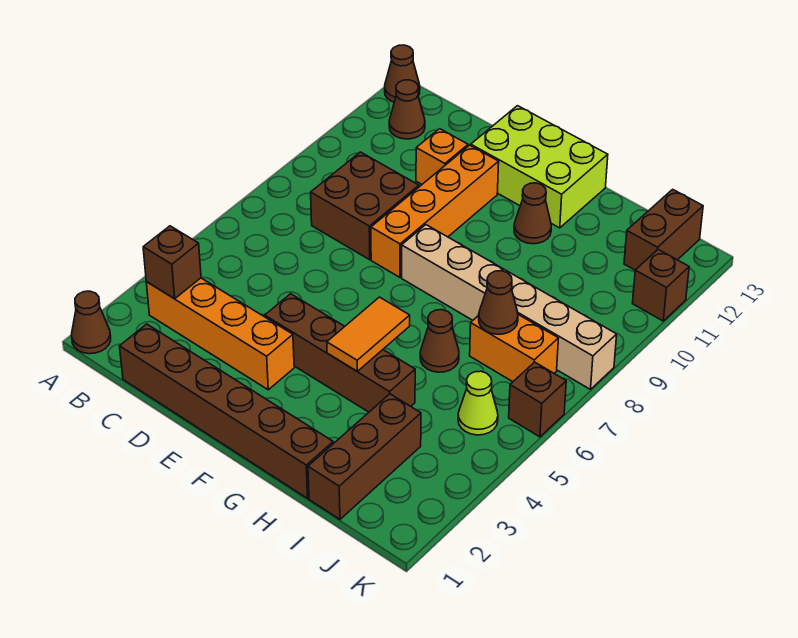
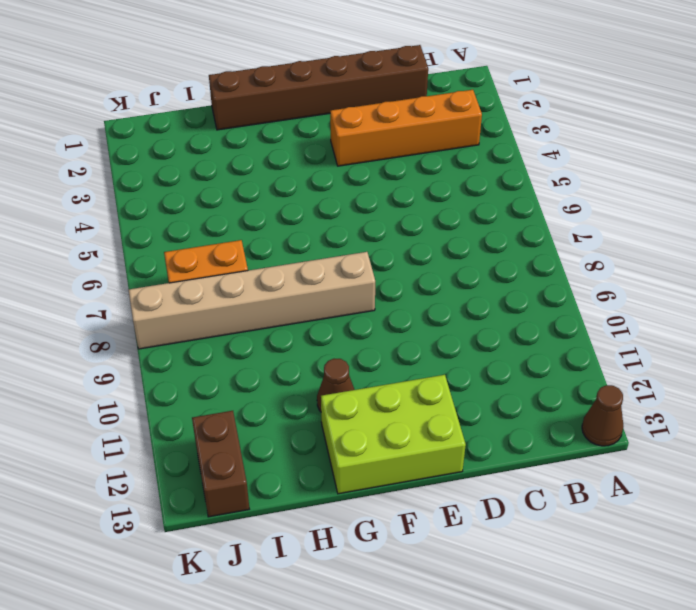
none -> brown 1x1 cone [72,291,111,354]
none -> brown 1x1 cone [389,80,425,139]
none -> brown 2x2 brick [311,152,419,260]

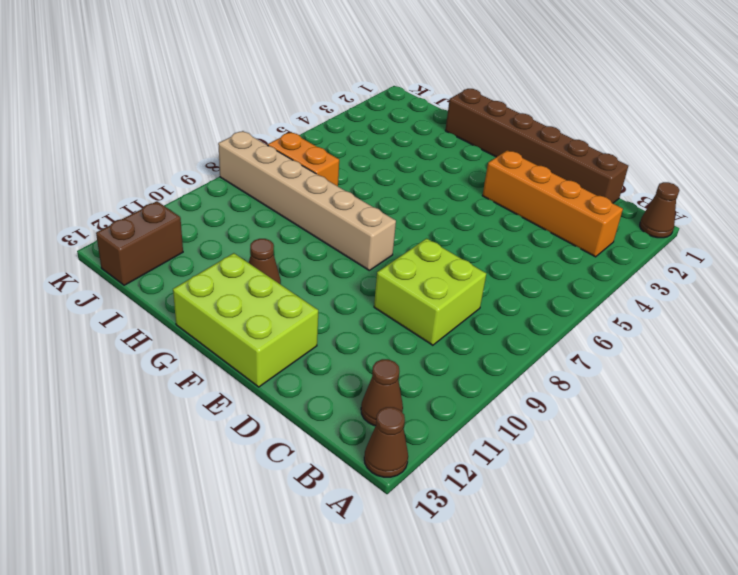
lime 2x2 brick [374,238,486,345] -> brown 2x2 brick [311,152,419,260]
none -> orange 1x1 brick [416,129,468,184]
none -> brown 1x4 brick [265,294,415,412]
none -> orange 1x4 brick [371,145,499,277]

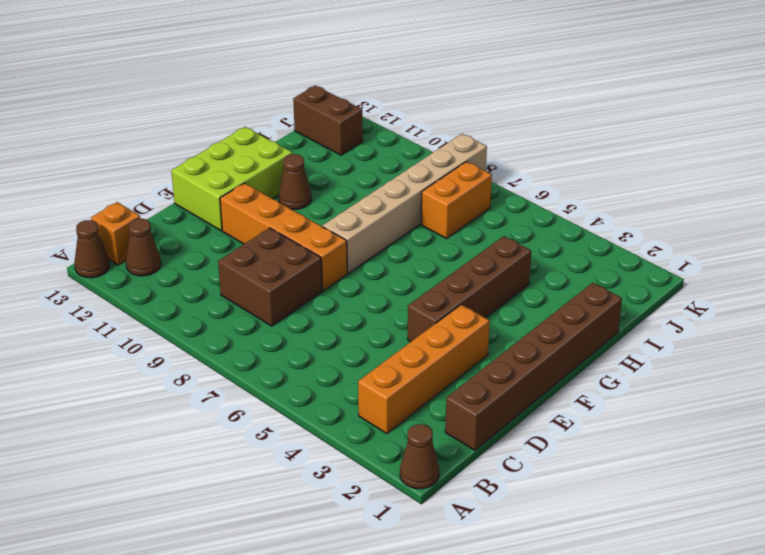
orange 1x1 brick [91,202,140,265] -> orange 1x1 brick moved to [416,129,468,184]
none -> brown 1x1 cone [420,310,459,372]
none -> brown 1x3 brick [308,394,421,519]
none -> lime 1x1 cone [458,371,498,435]

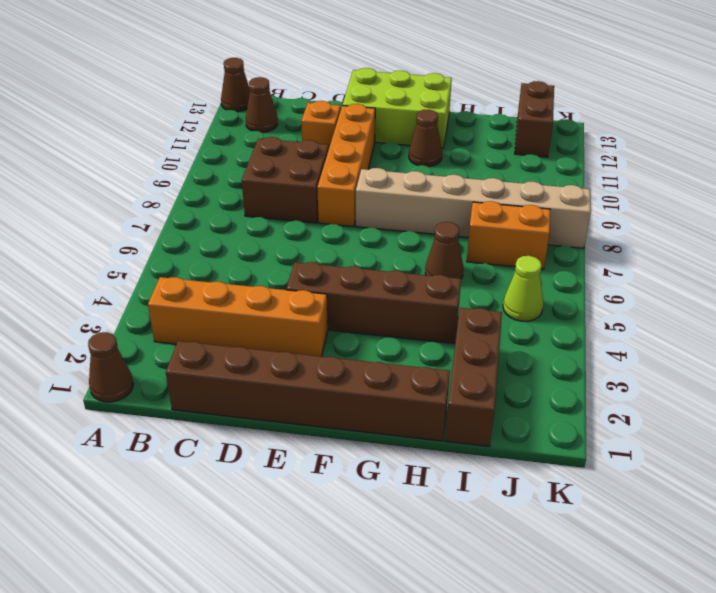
none -> brown 1x1 brick [509,362,566,437]
none -> brown 1x1 brick [632,250,689,321]
none -> brown 1x1 brick [143,226,201,299]

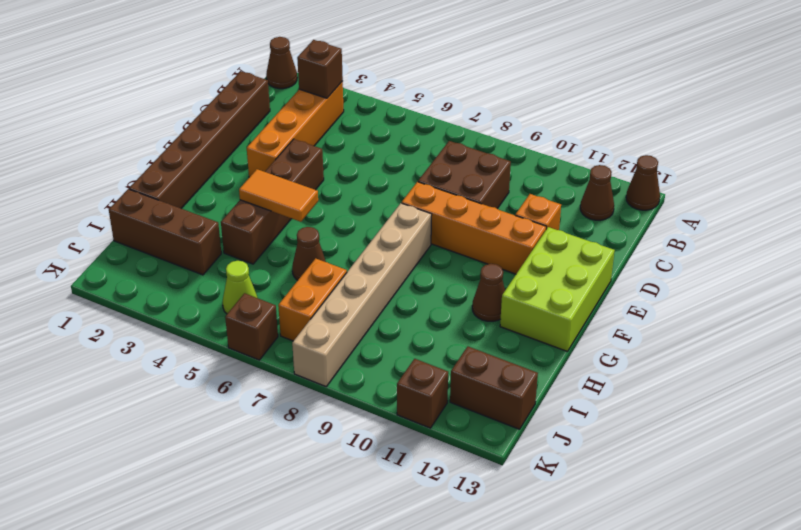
none -> brown 1x1 cone [479,271,518,334]

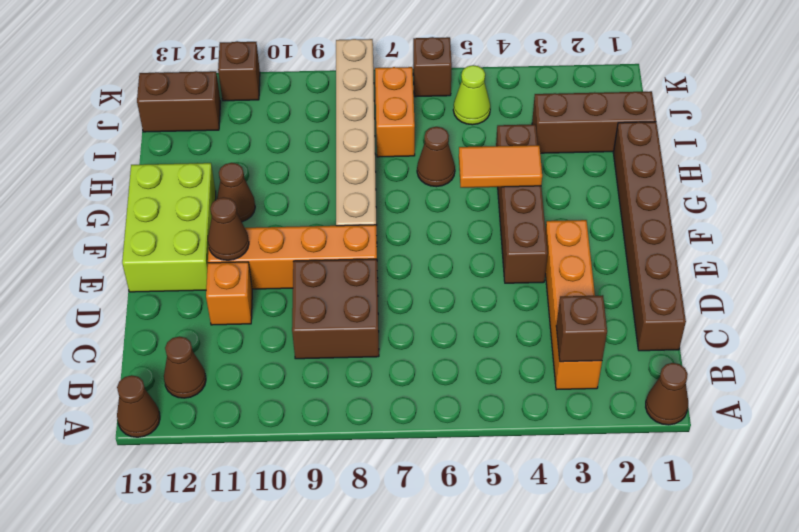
brown 1x1 cone [208,197,249,260] -> brown 1x1 cone moved to [479,271,518,334]

